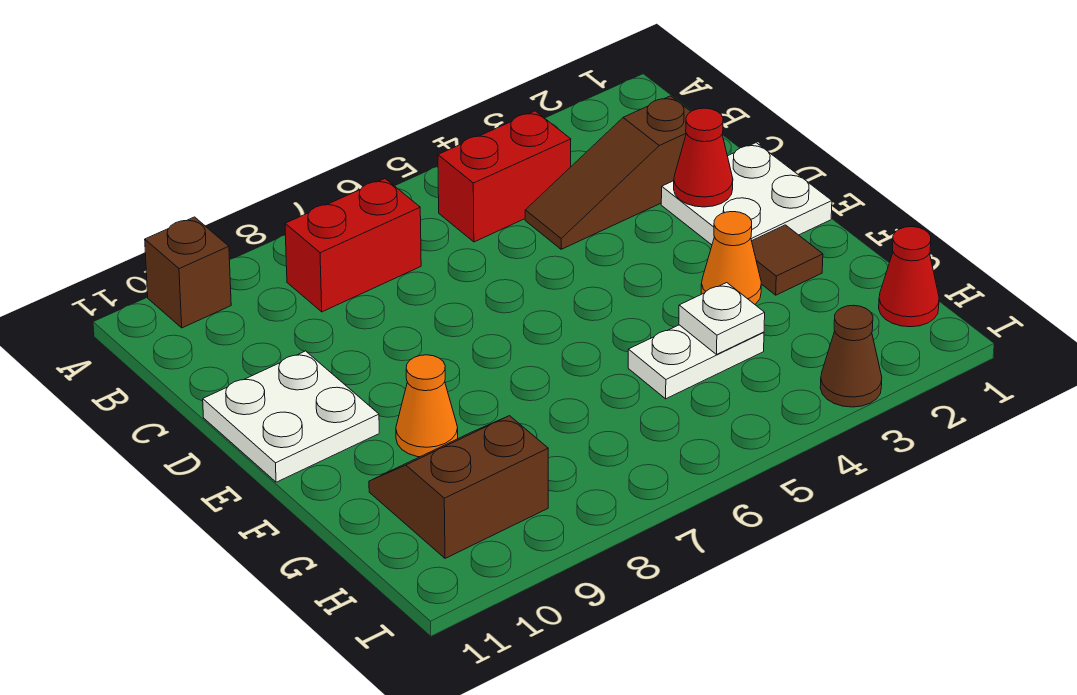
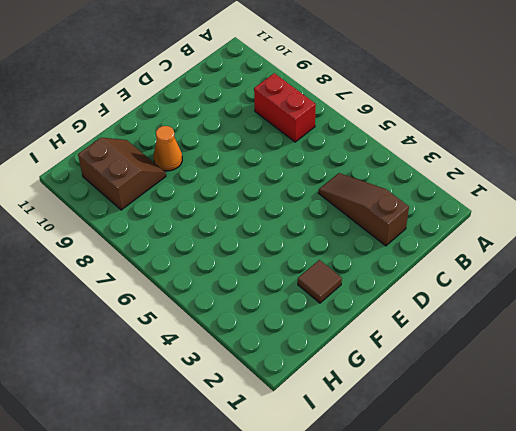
none -> brown 1x1 brick [145,217,231,328]
none -> red 1x2 brick [438,111,571,242]
none -> white 2x2 plate [661,143,832,245]

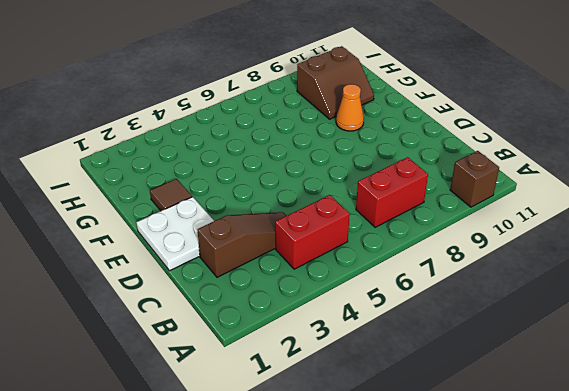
none -> white 2x2 plate [203,351,379,482]
none -> orange 1x1 cone [701,212,761,304]
none -> white 1x2 plate [628,325,764,399]

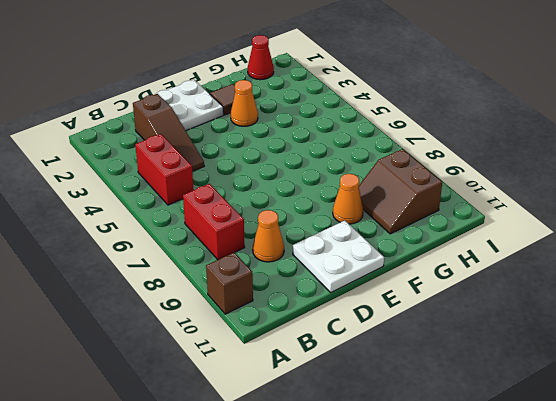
orange 1x1 cone [253,210,284,262] -> none
none -> white 1x2 plate [628,325,764,399]
none -> brown 1x1 cone [820,305,882,407]
none -> red 1x1 cone [674,108,733,207]

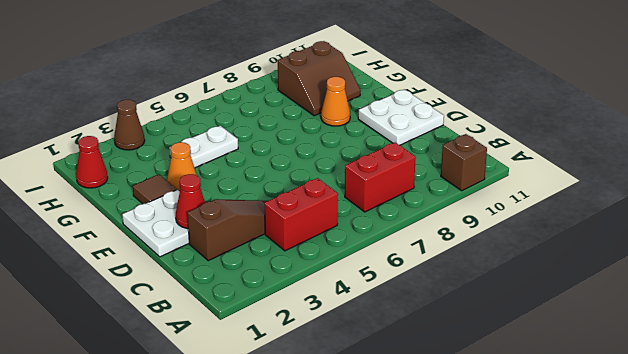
none -> white 1x1 plate [679,283,765,355]

